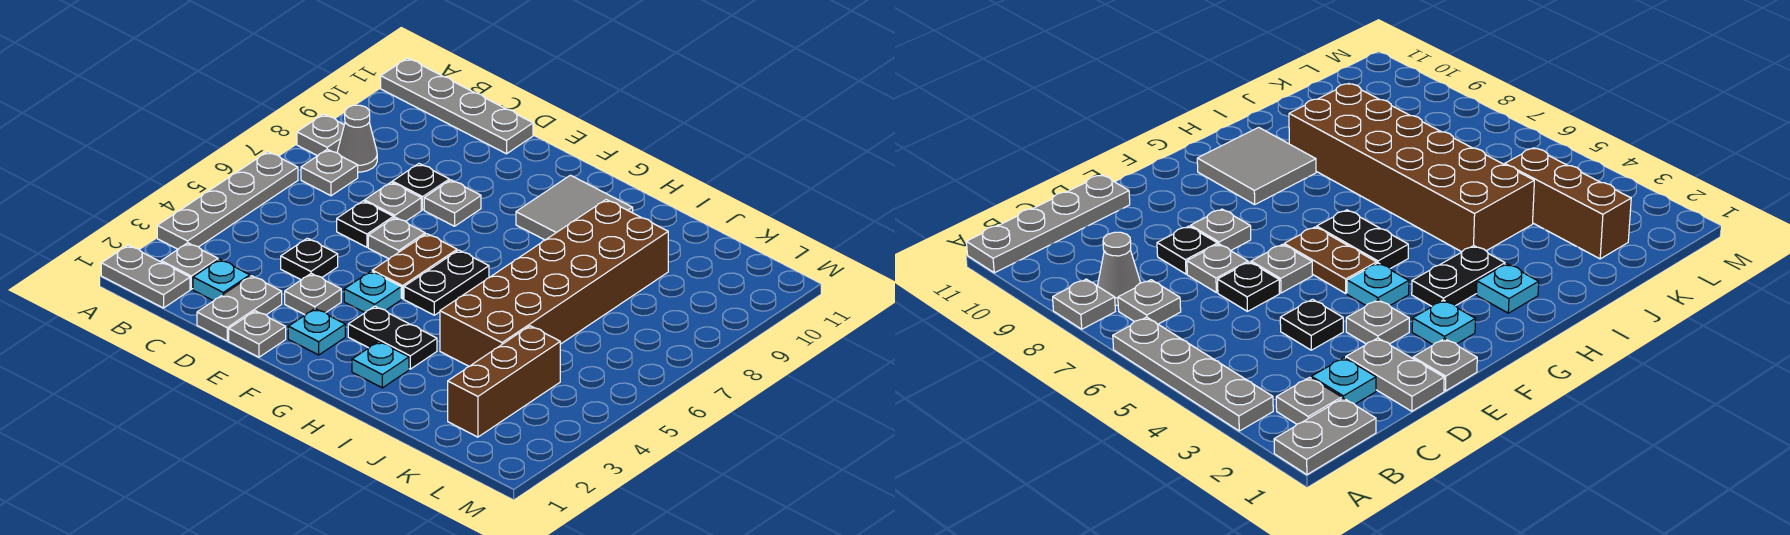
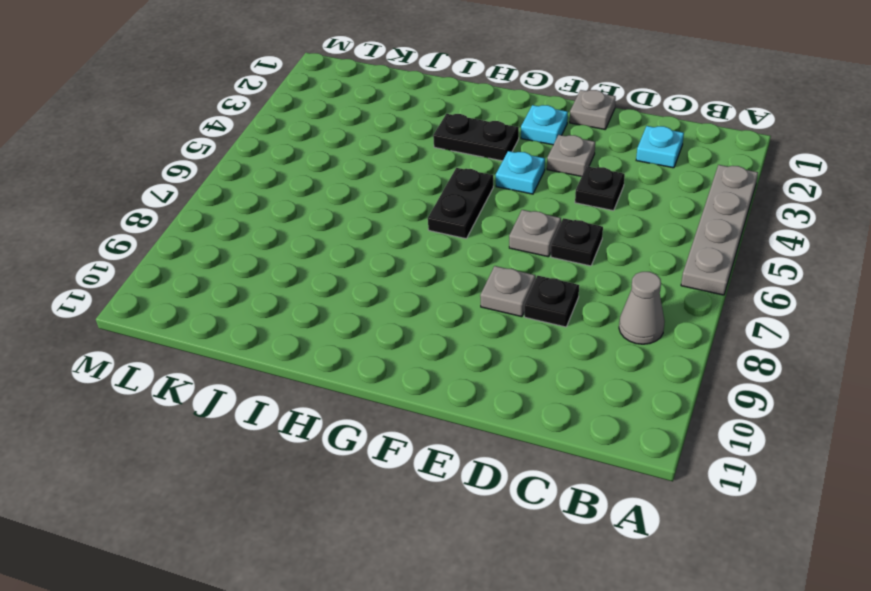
none -> grey 1x2 plate [101,245,190,308]
none -> grey 1x1 plate [297,114,344,156]
none -> grey 1x4 plate [381,58,533,154]

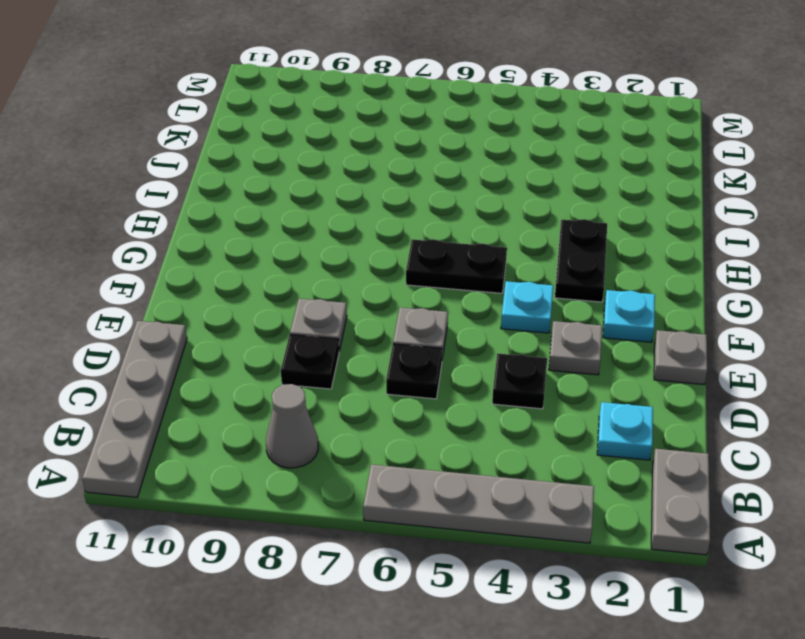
none -> grey 1x1 plate [297,114,344,156]
none -> grey 1x1 plate [161,243,218,289]
none -> grey 1x1 plate [301,149,358,196]

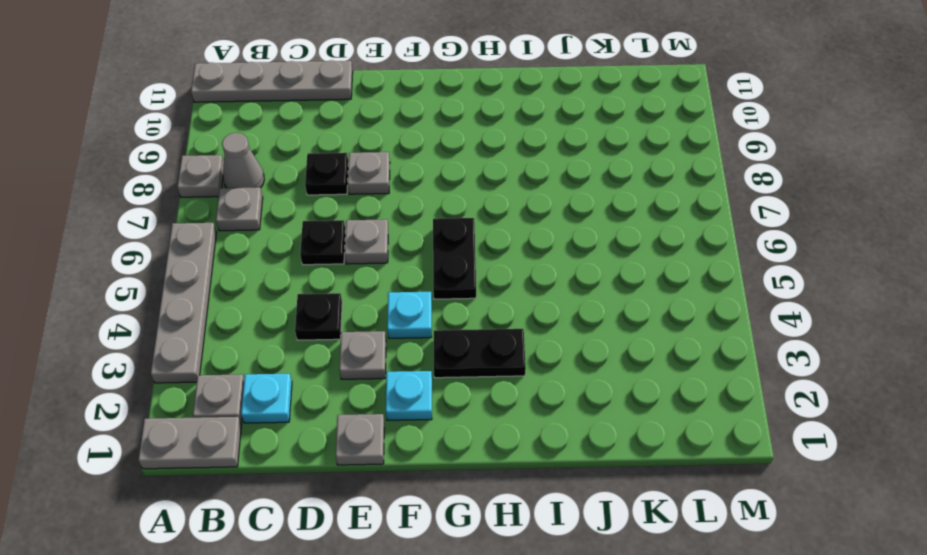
none -> grey 1x2 plate [197,276,282,341]
none -> grey 1x1 plate [364,182,421,221]
none -> brown 1x2 plate [372,234,457,299]

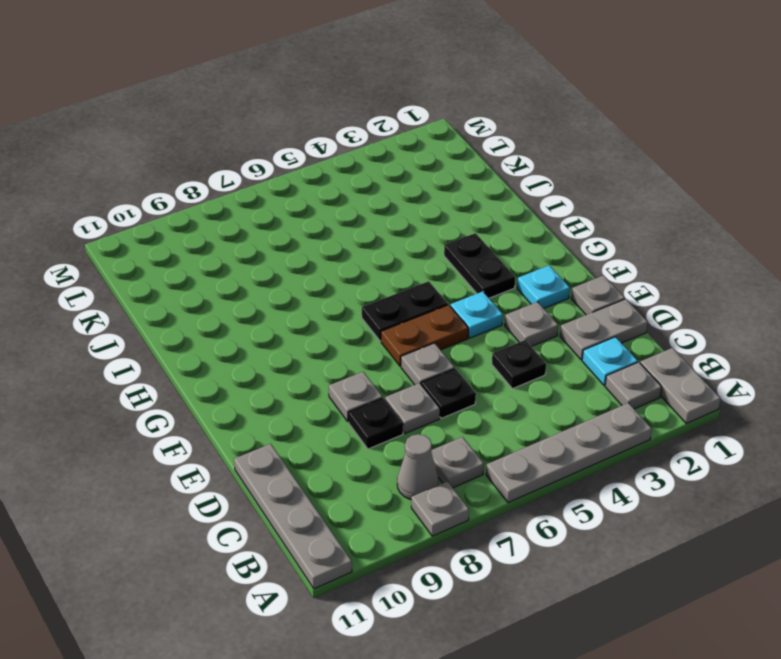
none -> grey 2x2 tile [516,175,633,240]
none -> cyan 1x1 plate [352,341,409,388]
none -> brown 2x6 brick [440,200,668,366]

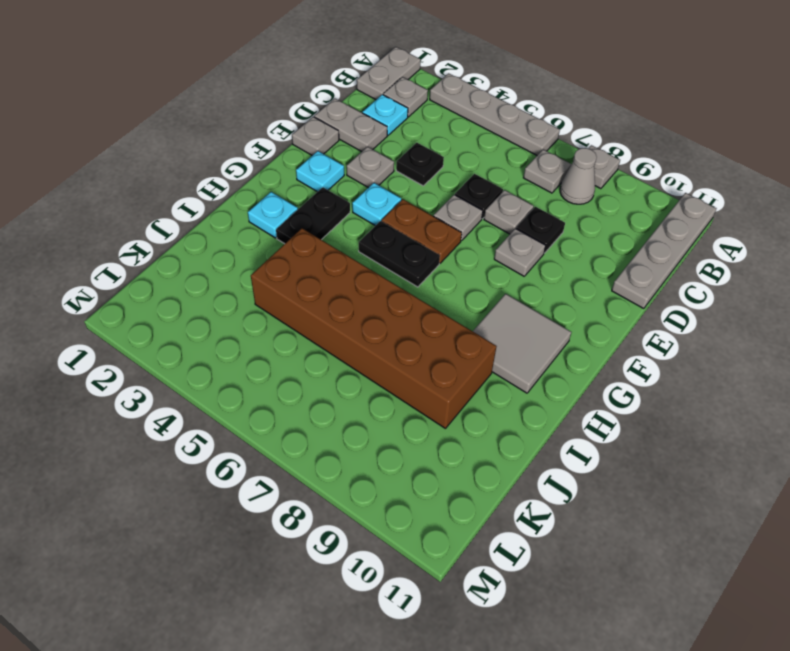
none -> brown 1x3 brick [448,326,560,437]

